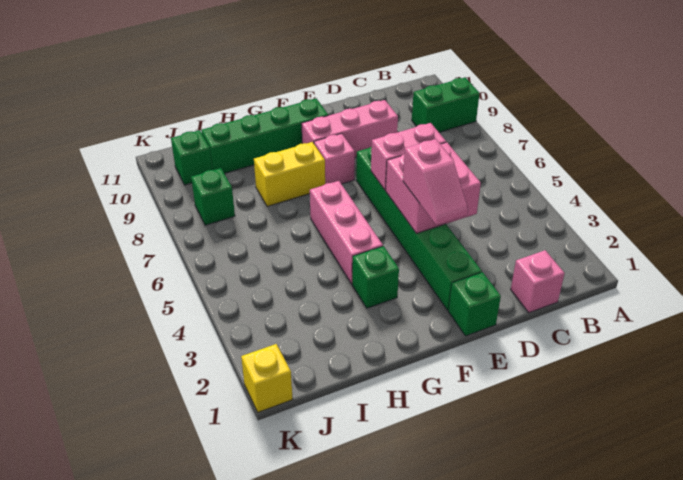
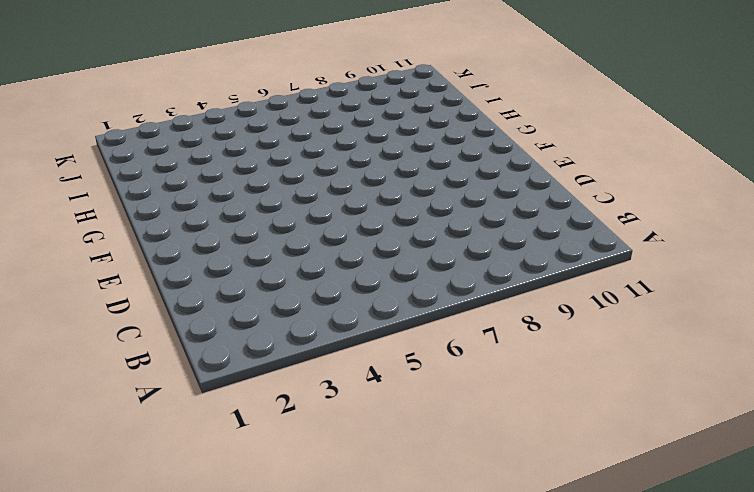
none -> green 1x2 brick [412,78,480,132]
none -> pink 1x1 brick [511,250,565,313]
none -> pink 1x3 brick [301,100,398,157]

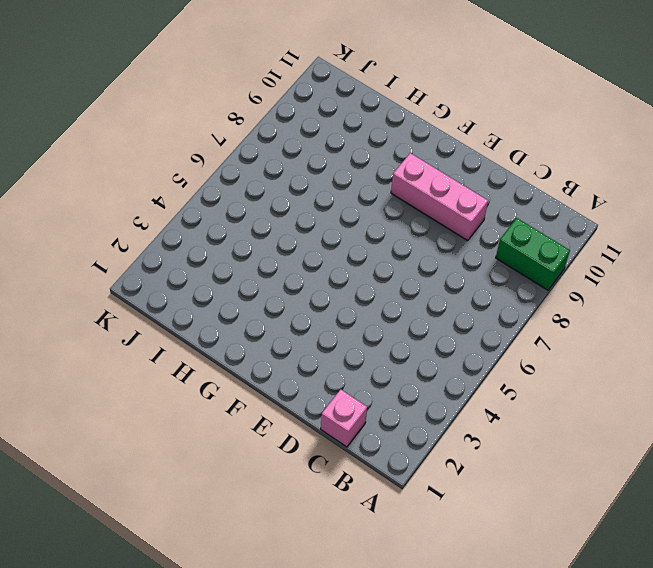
none -> green 1x1 brick [448,272,501,336]
none -> green 1x6 brick [356,147,482,310]
none -> pink 1x1 brick [314,133,355,184]

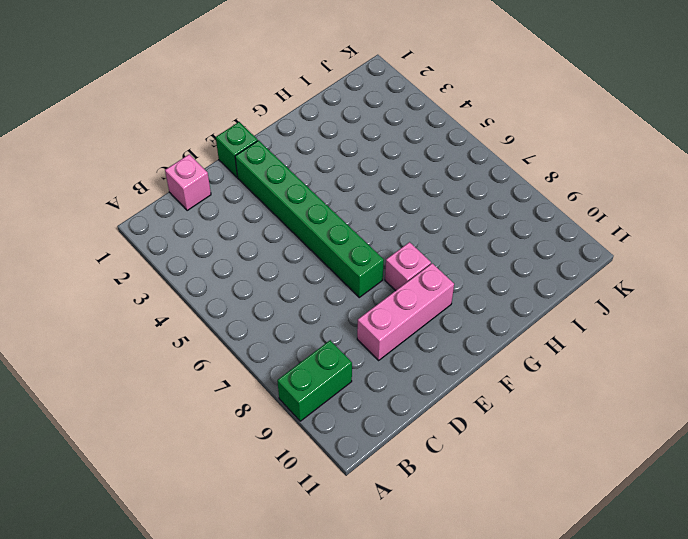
none -> green 1x4 brick [201,98,328,173]
none -> green 1x1 brick [352,246,399,308]
none -> pink 1x3 brick [310,181,383,284]

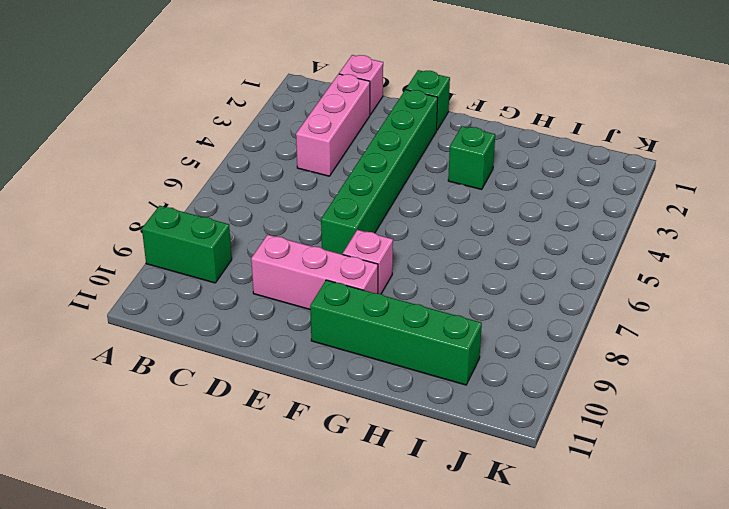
pink 1x3 brick [296,74,370,176] -> pink 1x3 brick moved to [310,181,383,284]
none -> yellow 1x2 brick [254,142,325,206]
none -> green 1x1 brick [191,168,235,225]
none -> green 1x1 brick [171,130,212,185]

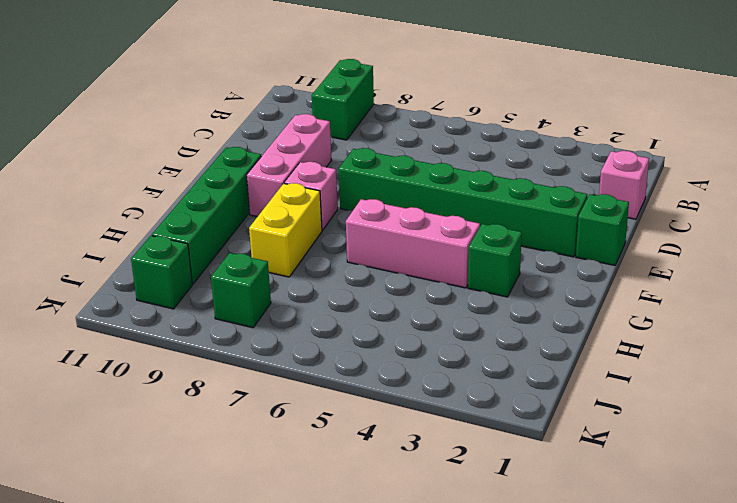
none -> yellow 1x1 brick [241,344,293,412]
none -> pink 2x2 brick [386,142,481,233]
none -> pink 1x2 brick [371,123,446,190]

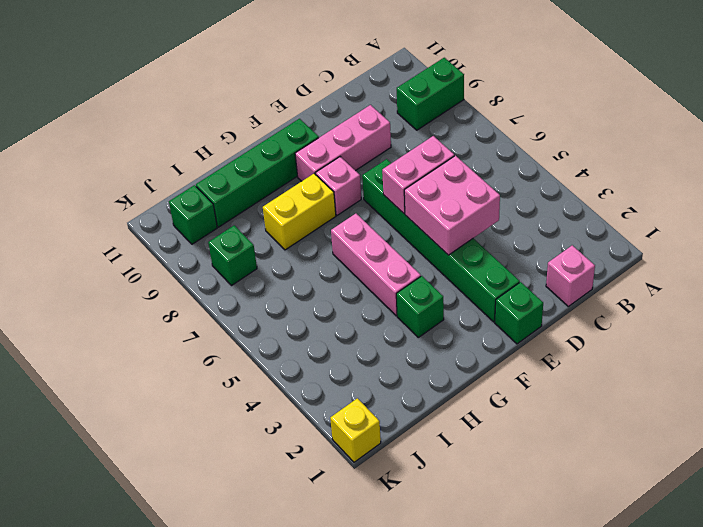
none -> pink 1x2 slope [403,139,468,225]

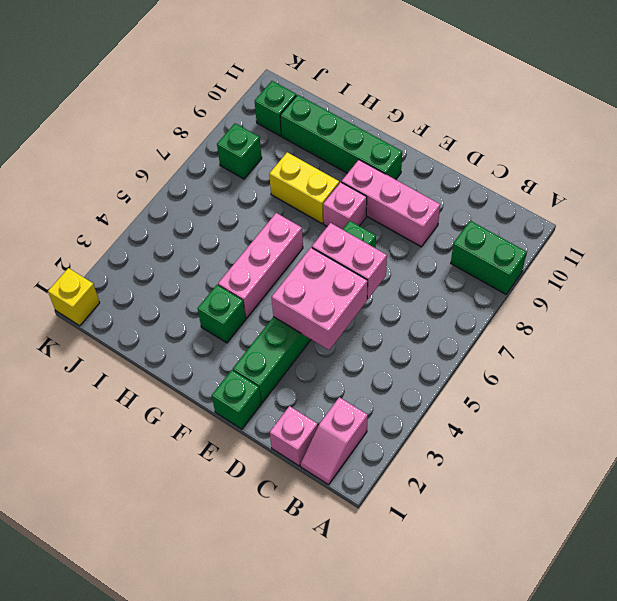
pink 1x2 slope [300,397,368,485] -> pink 1x2 slope moved to [403,139,468,225]

